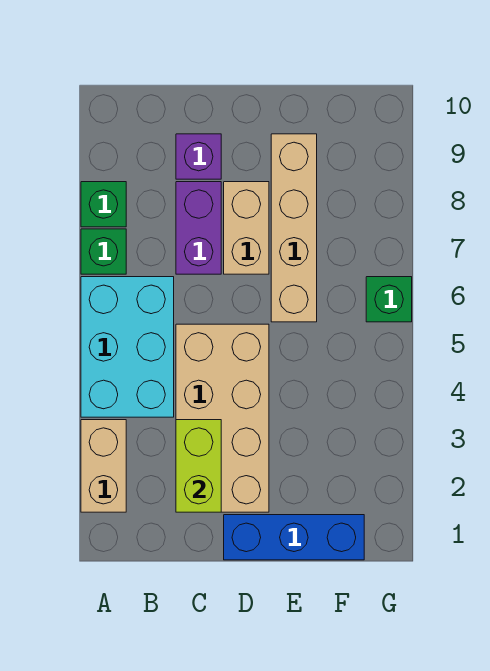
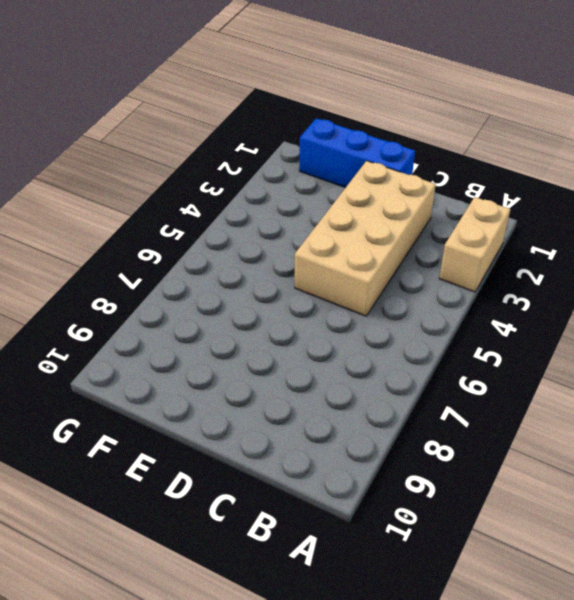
none -> cyan 2x3 brick [81,277,174,417]
none -> green 1x1 brick [81,229,126,274]
none -> green 1x1 brick [81,182,126,227]

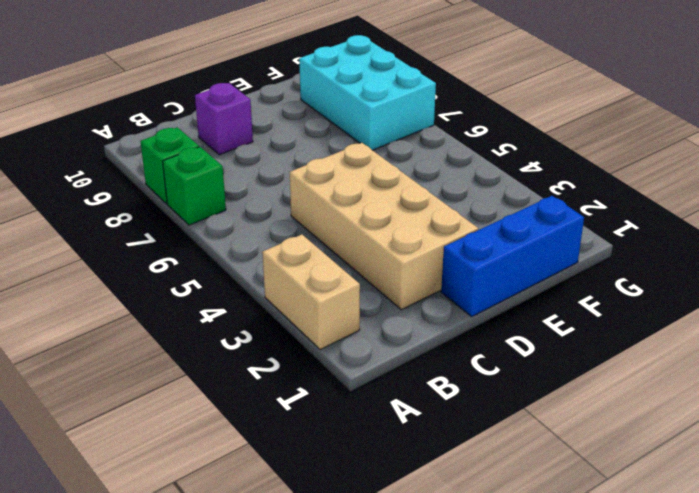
cyan 2x3 brick [299,35,436,150] -> cyan 2x3 brick moved to [81,277,174,417]
none -> purple 1x2 brick [176,182,221,274]
none -> tan 1x2 brick [224,182,269,274]
none -> tan 1x4 brick [271,134,317,322]

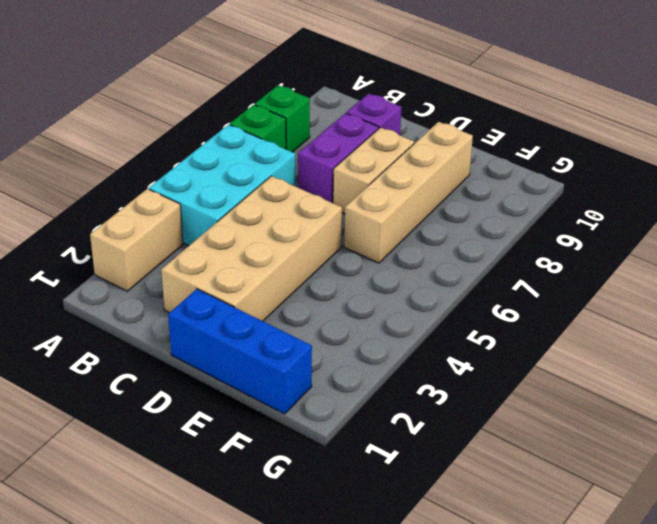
none -> green 1x1 brick [366,277,412,322]
none -> lime 1x2 brick [176,420,221,512]

